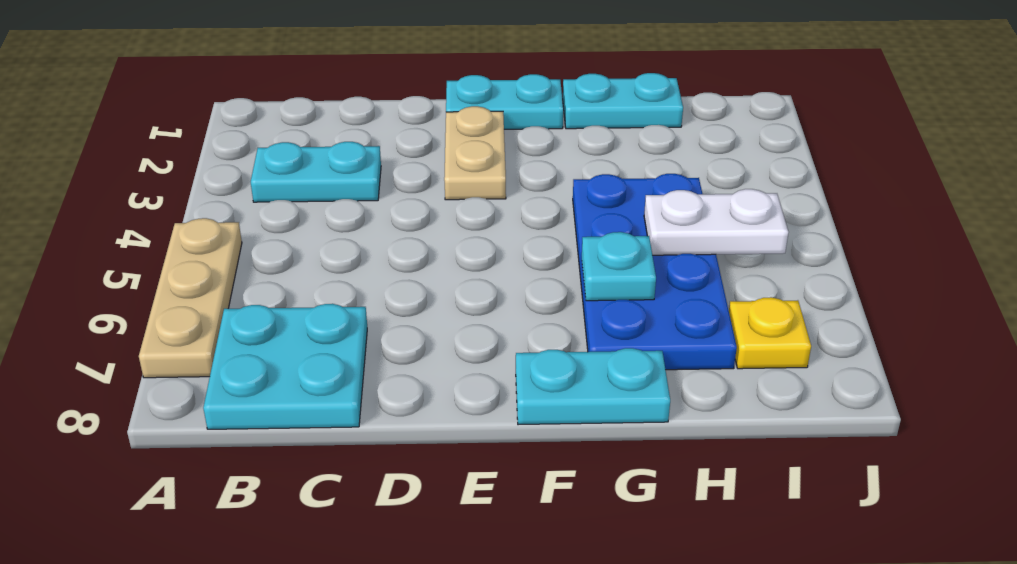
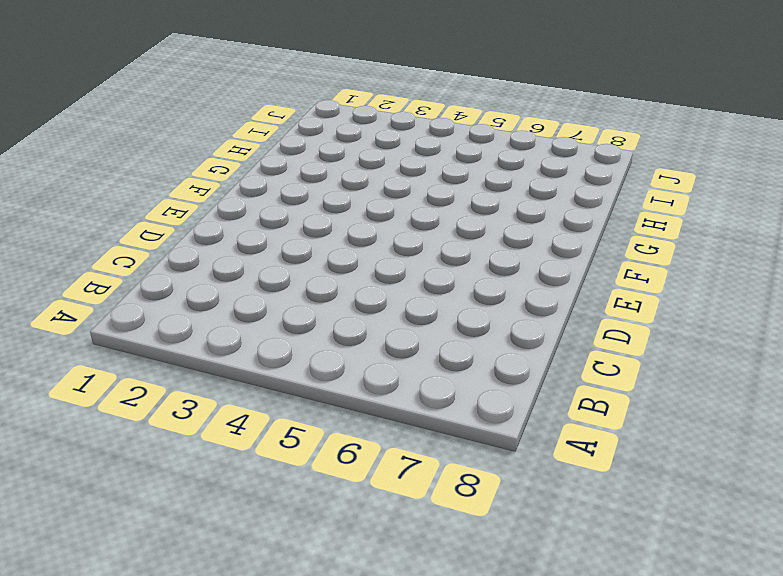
none -> tan 1x3 plate [139,218,242,378]
none -> cyan 1x2 plate [251,142,381,202]

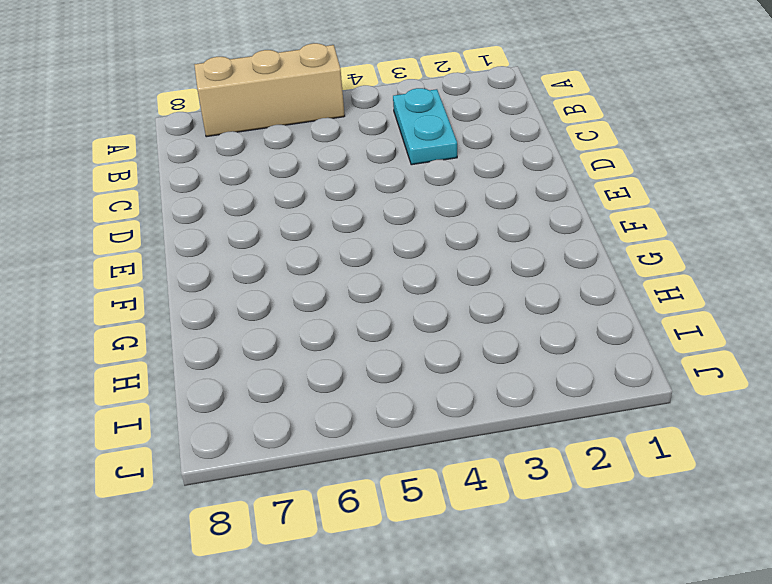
tan 1x3 brick [194,43,345,137] -> tan 1x3 plate [139,218,242,378]
none -> cyan 2x2 plate [203,304,367,429]
none -> cyan 1x2 plate [446,74,563,129]

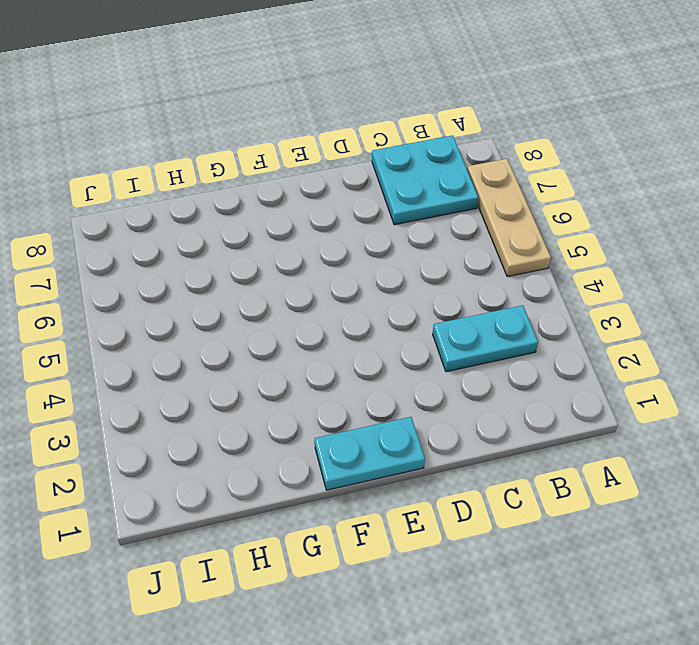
none -> tan 1x2 plate [444,106,506,200]
none -> cyan 1x2 plate [516,348,670,425]

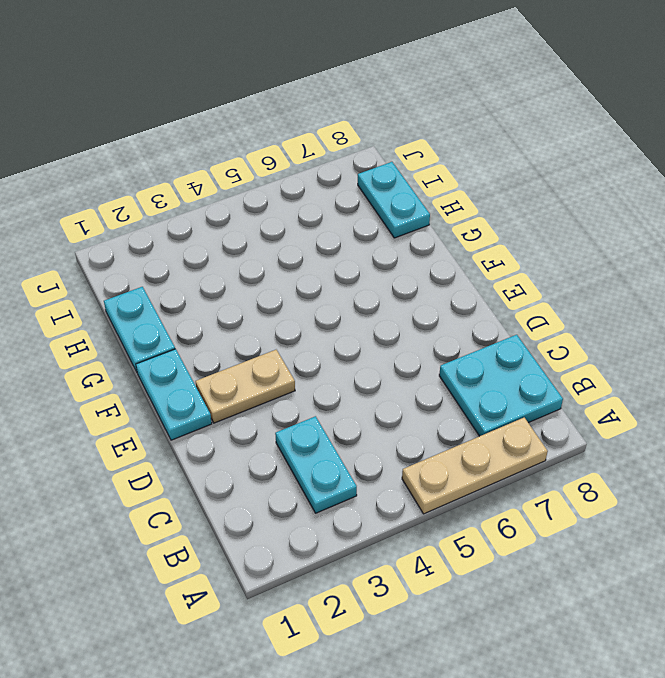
cyan 1x2 plate [358,162,430,238] -> cyan 1x2 plate moved to [516,348,670,425]
none -> blue 2x4 plate [573,174,737,370]
none -> yellow 1x1 plate [729,297,811,369]

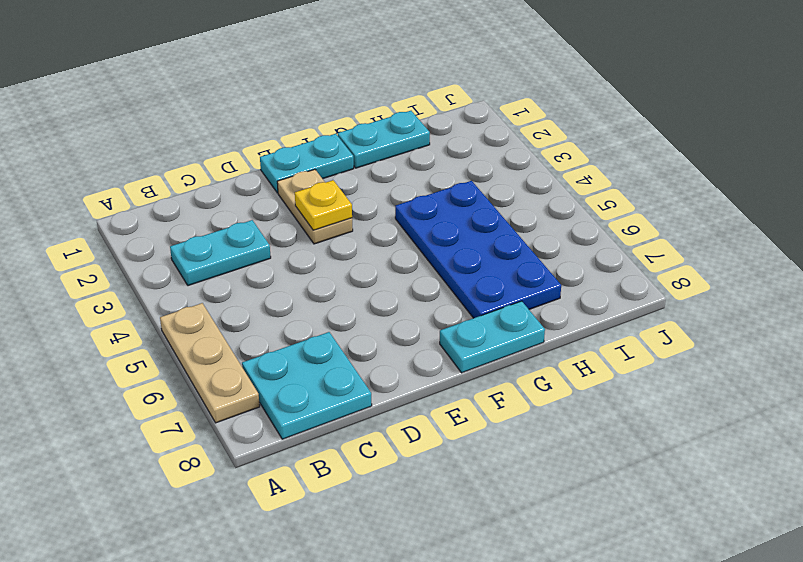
yellow 1x1 plate [295,180,352,230] -> yellow 1x1 plate moved to [729,297,811,369]
none -> cyan 1x1 plate [582,232,656,301]
none -> white 1x2 plate [644,189,789,255]

